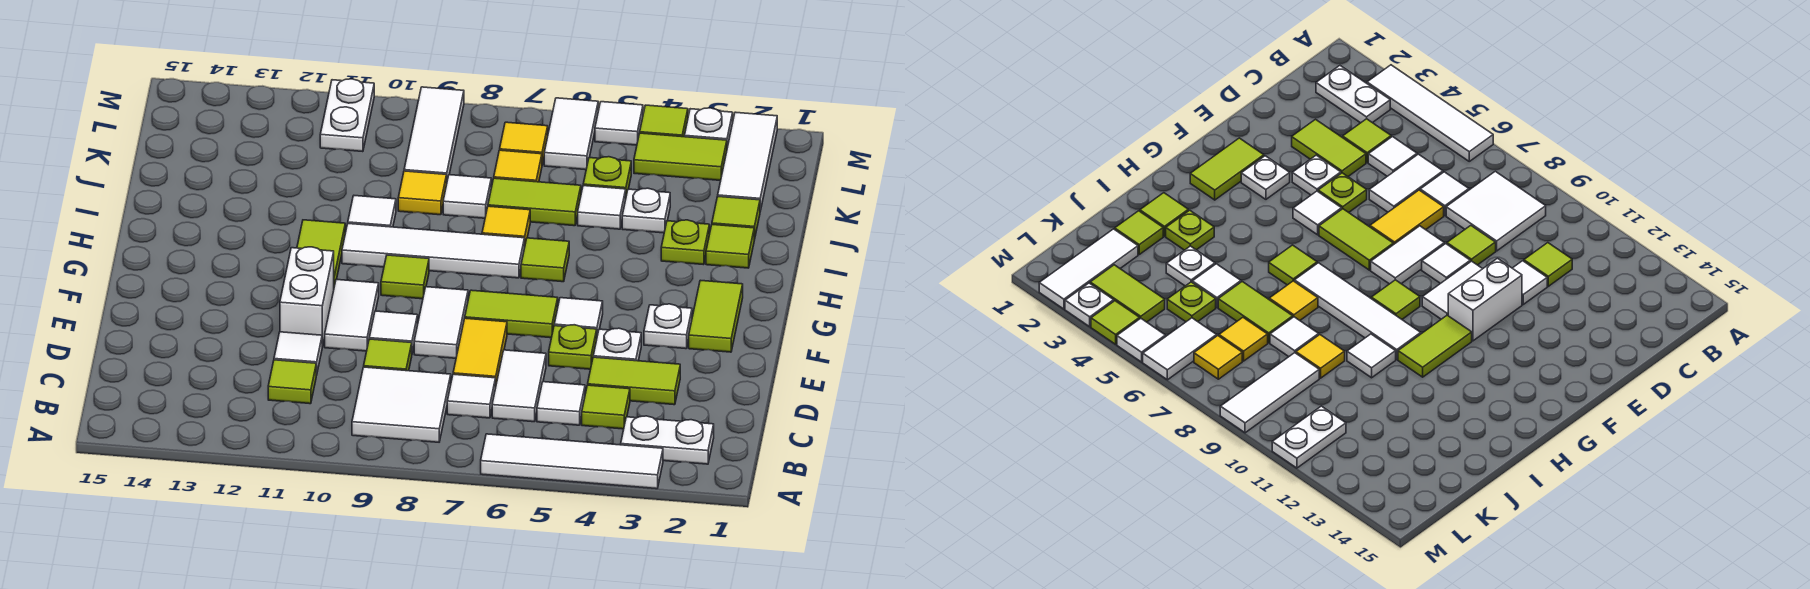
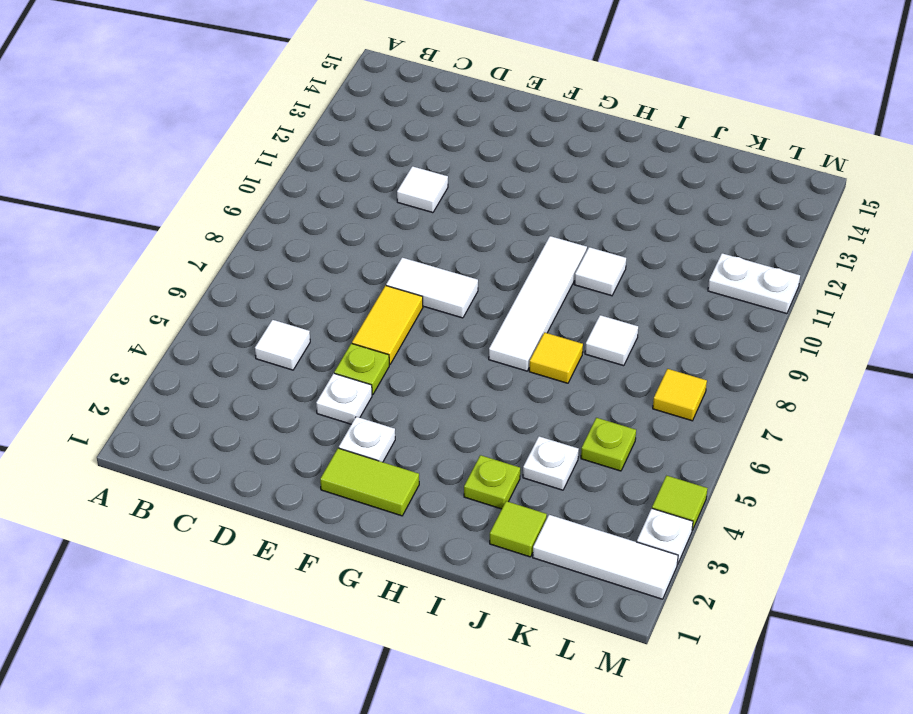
yellow 1x2 tile [352,286,423,365] -> yellow 1x2 tile turned to [453,318,507,384]
none -> white 1x4 tile [481,434,663,489]
none -> white 1x2 plate [621,416,714,464]
none -> white 2x2 tile [352,367,451,442]
none -> lime 1x1 tile [582,385,630,429]

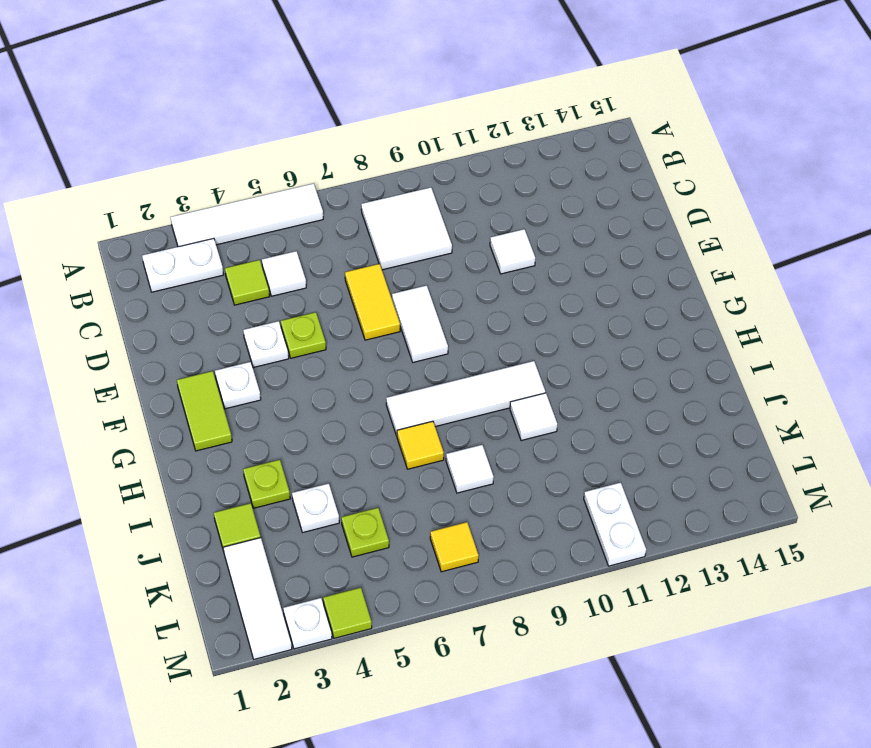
none -> white 1x2 tile [492,350,546,422]
none -> white 1x1 tile [447,374,496,418]
none -> lime 1x1 tile [268,360,316,404]
none -> lime 1x2 tile [588,357,680,405]

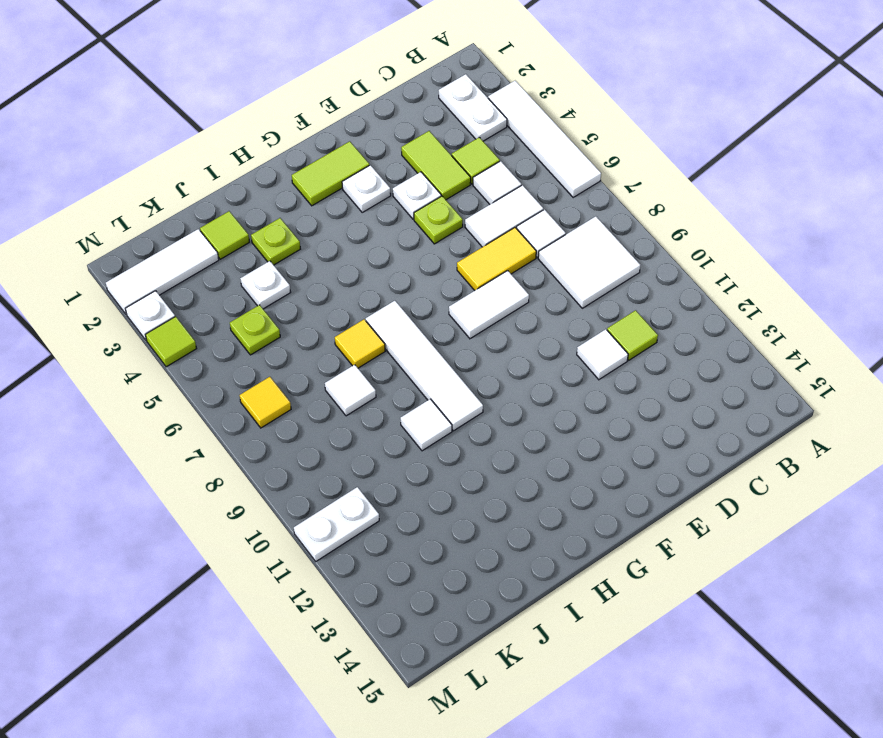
none -> lime 1x1 tile [364,339,412,371]
none -> white 1x1 tile [369,311,418,353]
none -> white 1x2 tile [325,279,379,351]
none -> white 1x2 brick [280,247,334,347]

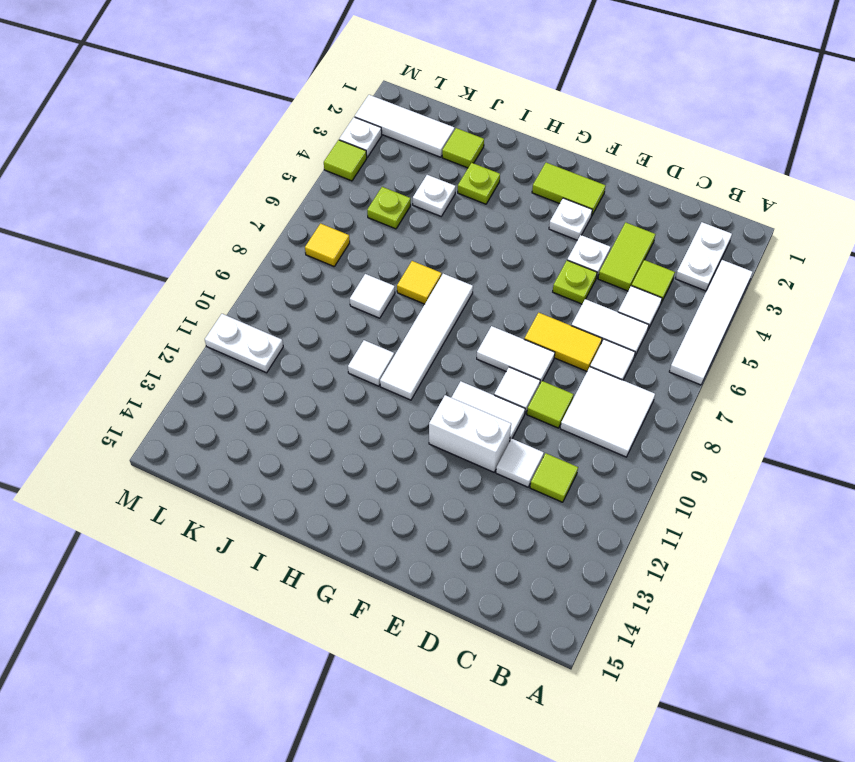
none -> white 1x1 tile [554,298,603,336]
none -> lime 1x2 tile [465,290,558,338]
none -> lime 1x1 tile [381,255,429,299]
none -> lime 1x2 tile [297,220,345,286]

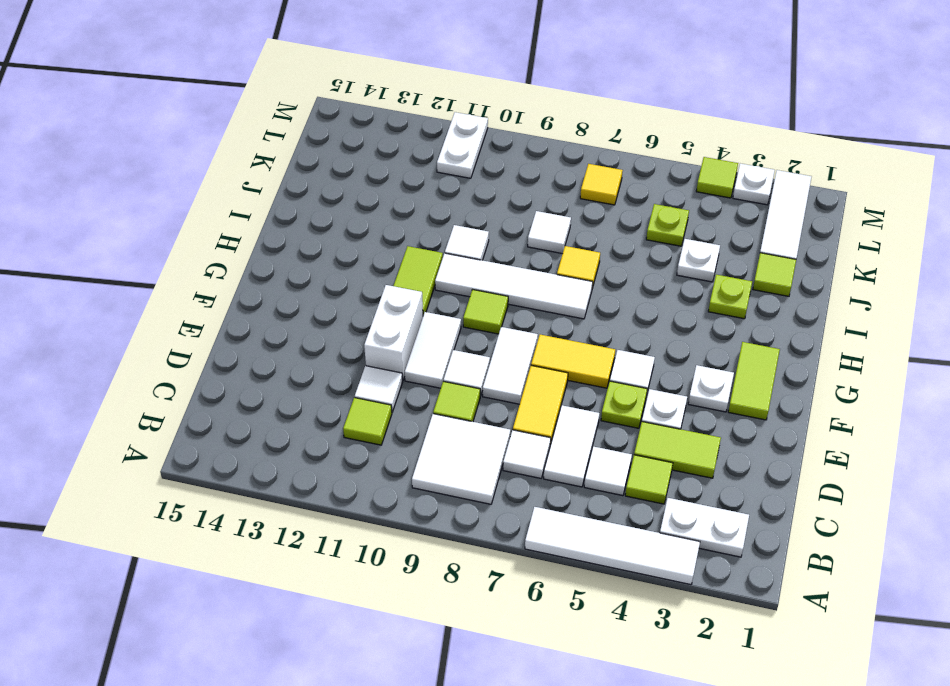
yellow 1x2 tile [531,335,615,388] -> lime 1x2 tile [465,290,558,338]
none -> lime 1x1 tile [521,238,569,282]
none -> lime 1x1 tile [706,224,754,268]
none -> white 1x1 tile [578,186,626,229]
none -> lime 1x2 tile [488,178,581,226]

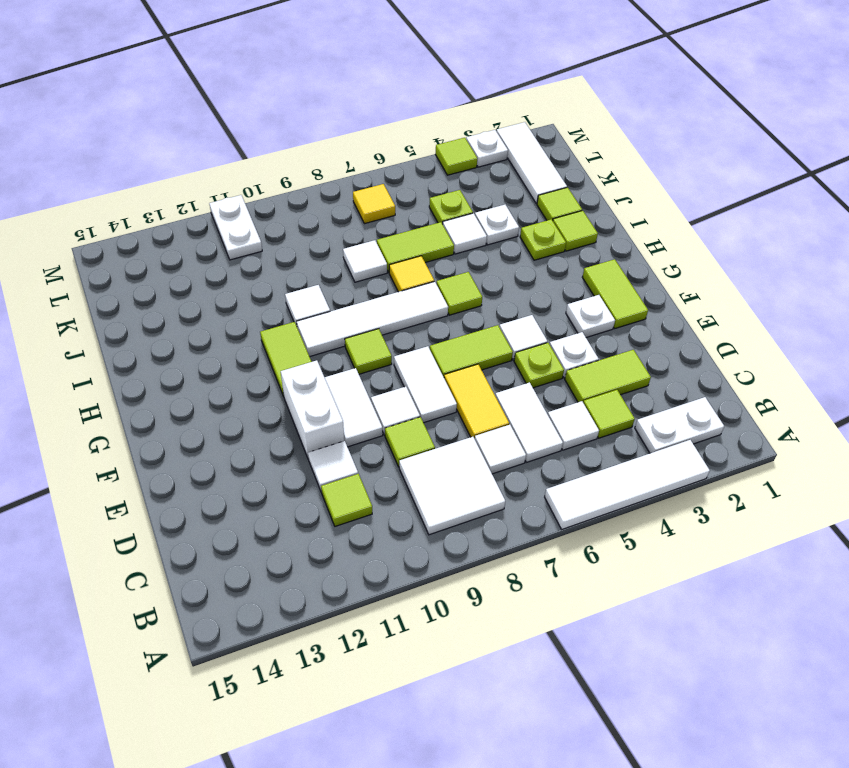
none -> yellow 1x1 tile [398,171,447,215]
none -> yellow 1x1 tile [494,150,542,182]
none -> white 1x3 tile [404,87,464,180]
none -> lime 1x2 tile [634,133,727,180]

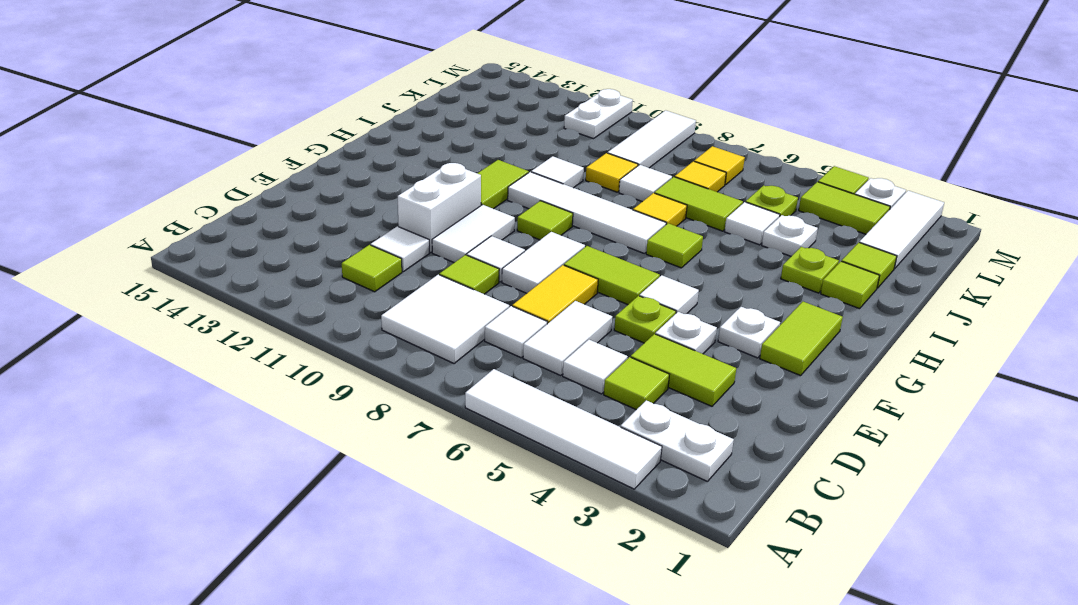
none -> white 1x2 tile [544,98,598,170]
none -> white 1x1 tile [595,102,643,145]

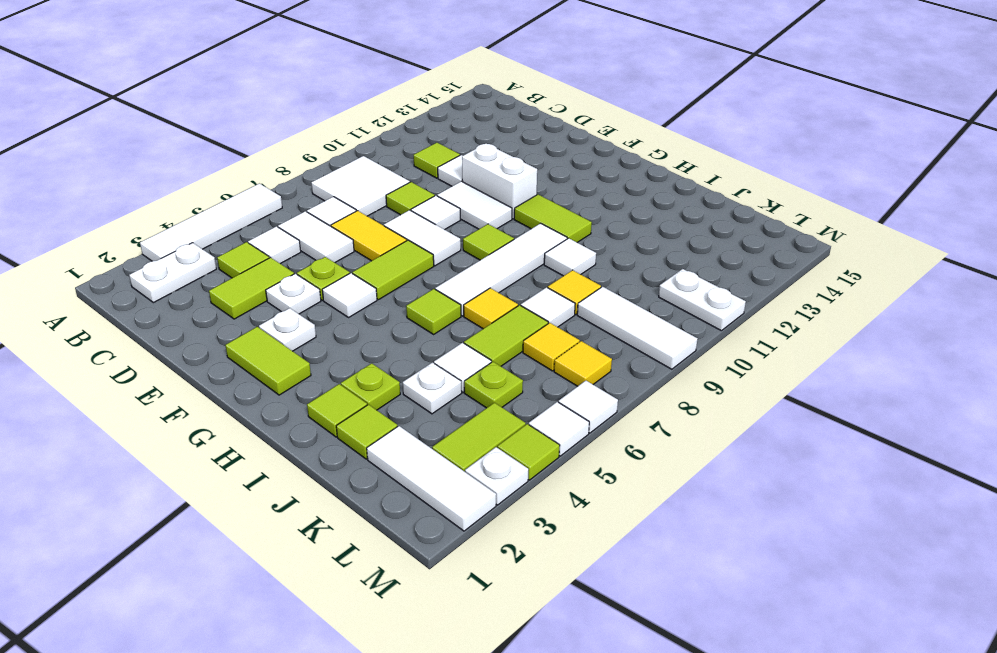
white 1x1 tile [558,381,618,433] -> white 1x2 tile [544,98,598,170]

